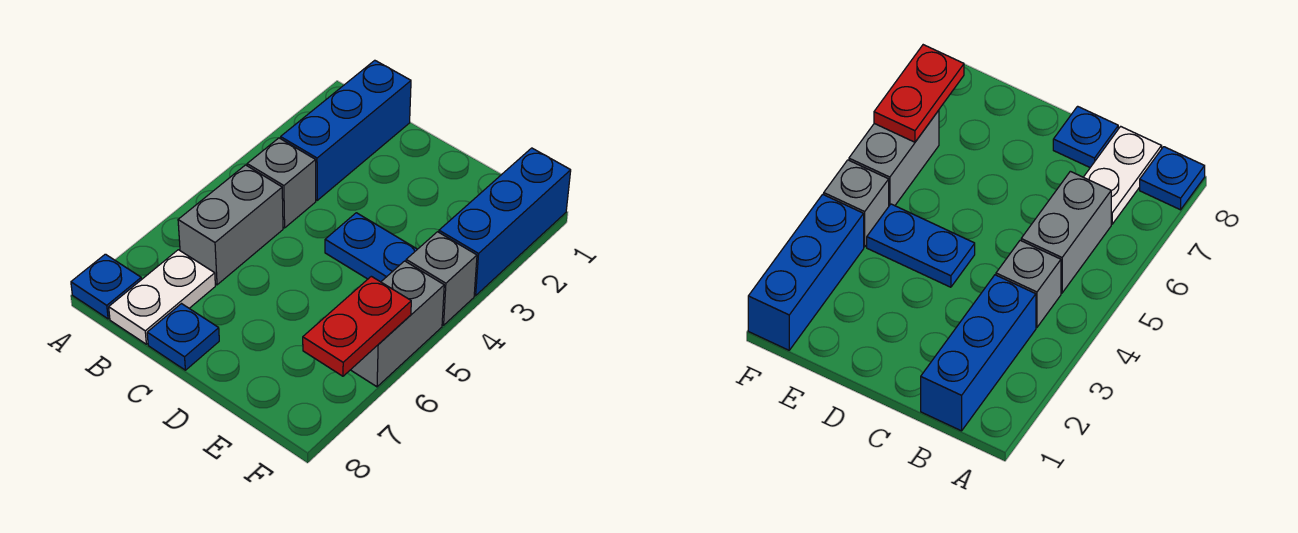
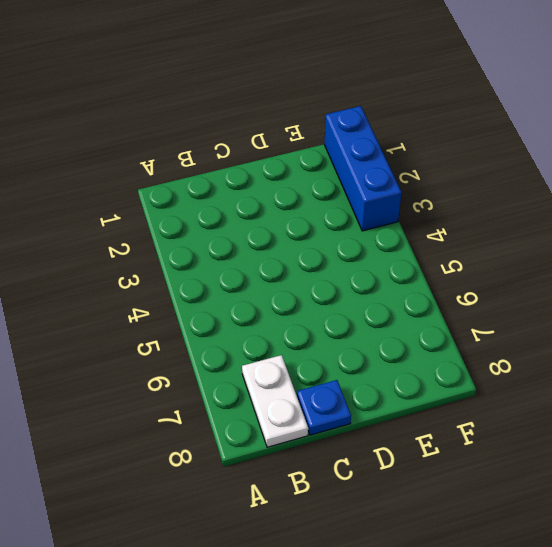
none -> blue 1x1 plate [71,254,141,319]
none -> blue 1x3 brick [281,60,411,200]

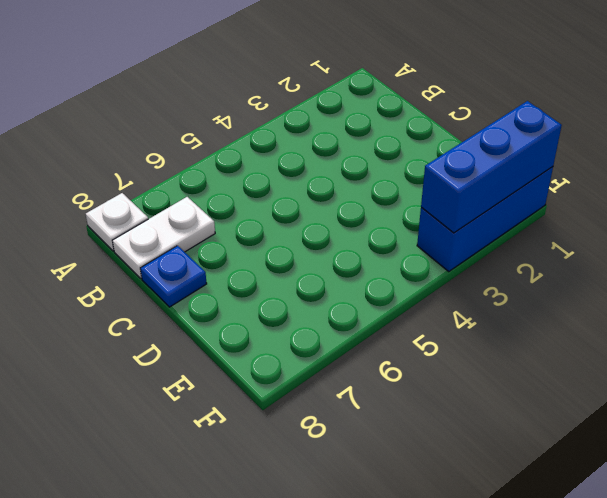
white 1x1 plate [86,193,148,251] -> blue 1x1 plate [71,254,141,319]
blue 1x3 brick [421,101,562,233] -> blue 1x3 brick moved to [281,60,411,200]
none -> grey 1x1 brick [247,138,316,228]
none -> grey 1x2 brick [178,165,283,285]

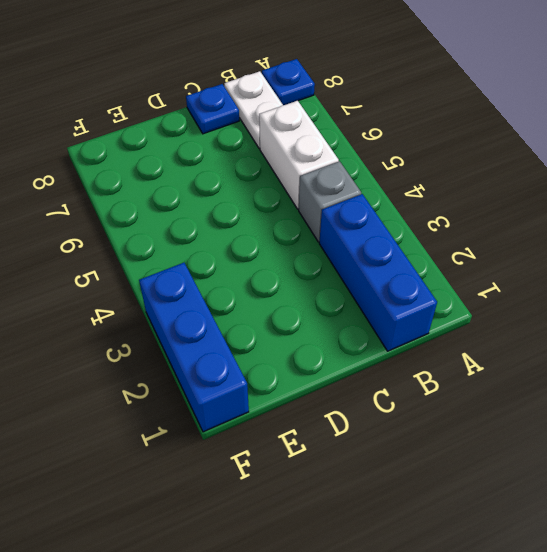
white 1x2 brick [259,101,339,209] -> grey 1x2 brick [178,165,283,285]
none -> blue 1x2 plate [325,213,417,282]
none -> grey 1x1 brick [406,232,477,325]

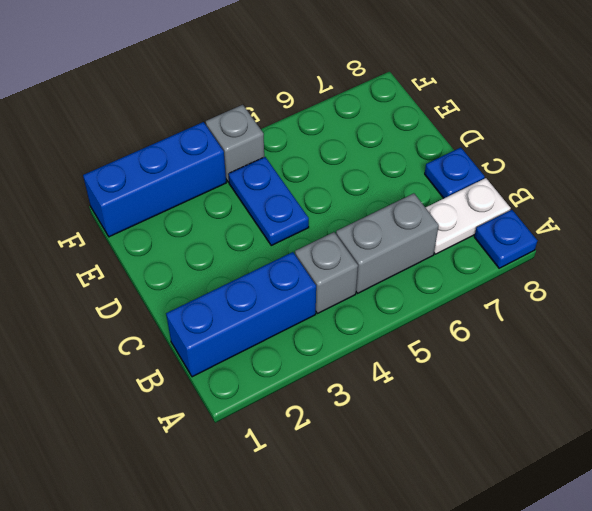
none -> grey 1x2 brick [351,261,444,387]
none -> red 1x2 plate [303,276,411,376]

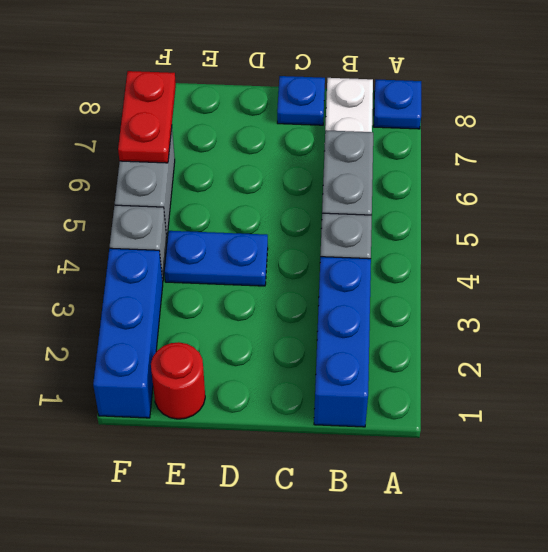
red 1x1 round brick [151,342,205,419] -> none

